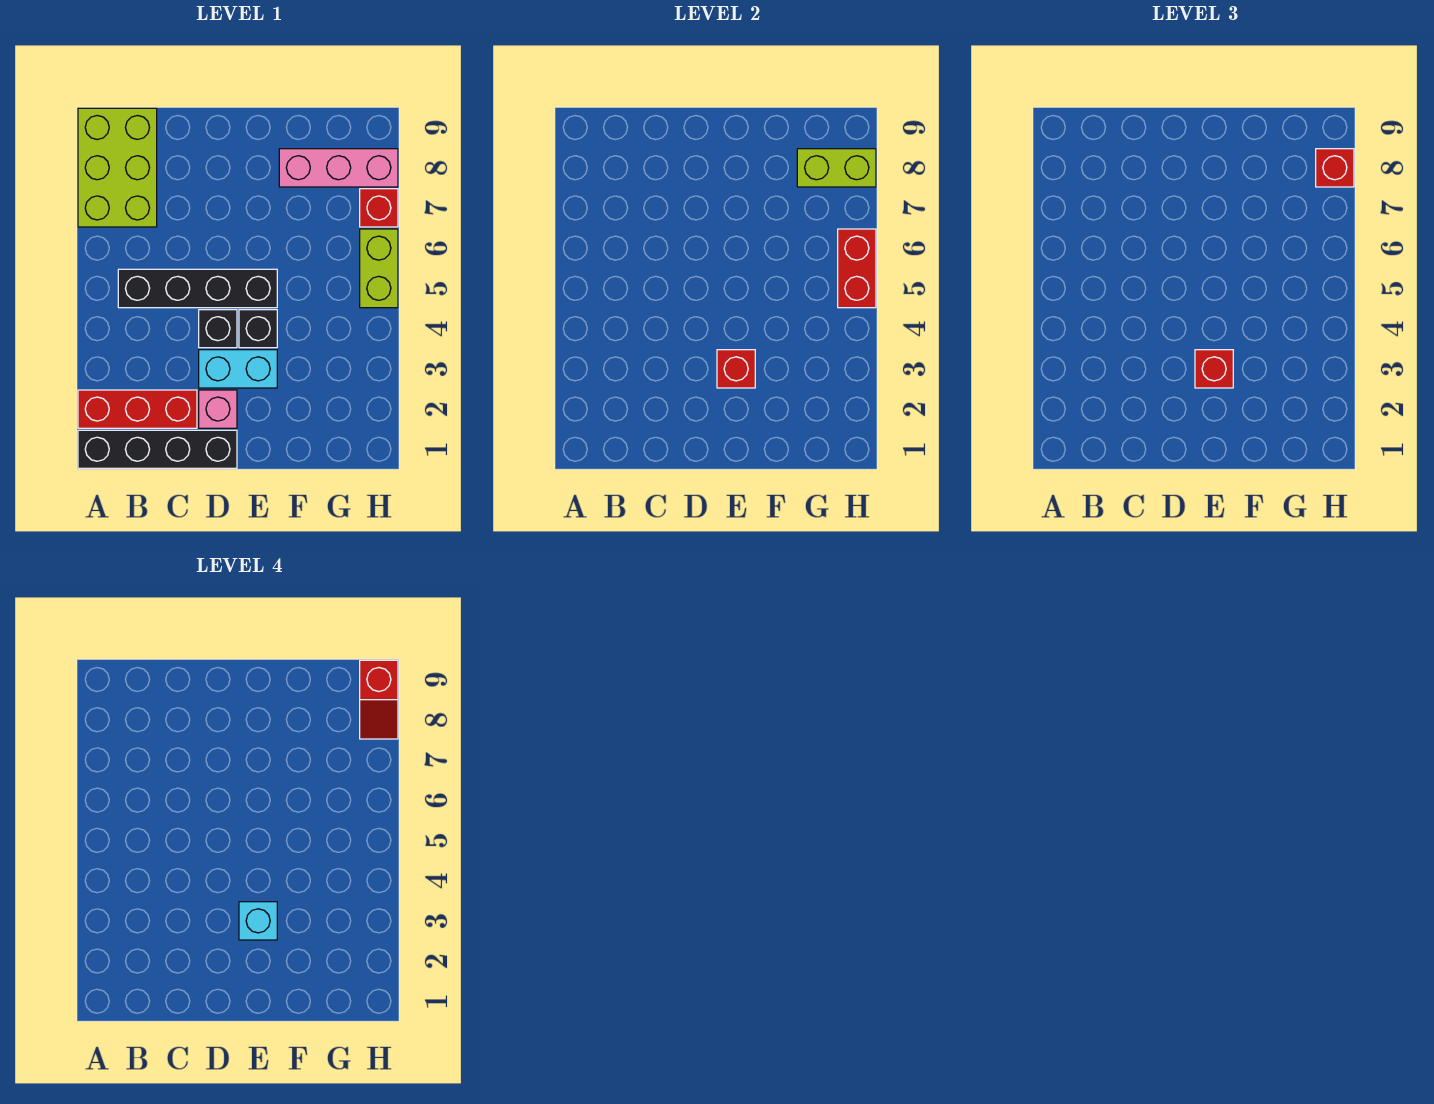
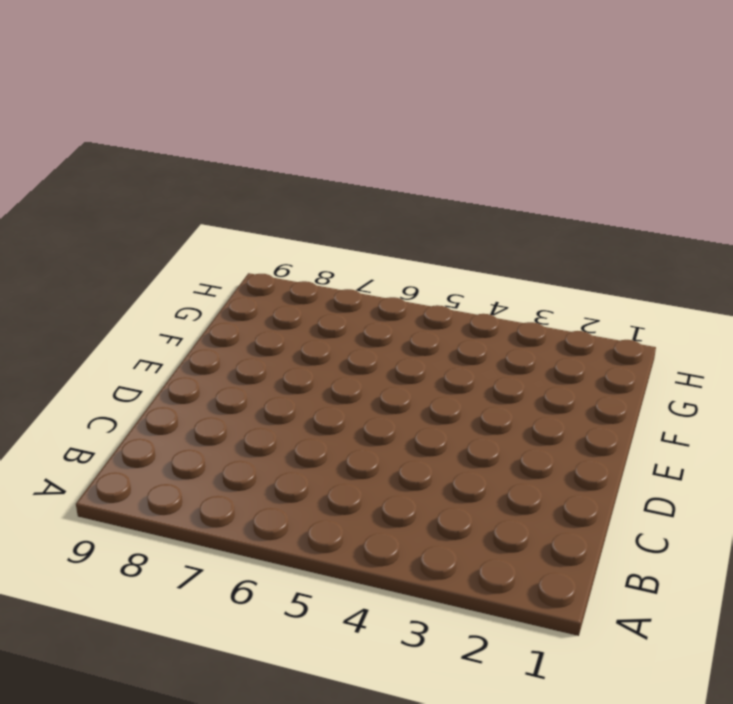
none -> black 1x4 brick [78,430,237,468]
none -> red 1x3 brick [78,390,197,428]
none -> lime 2x3 brick [78,108,157,227]

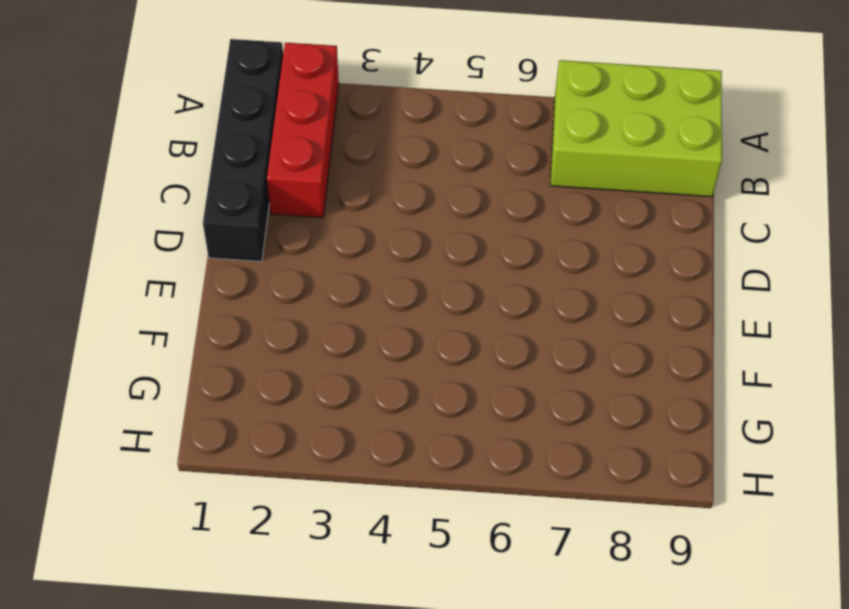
none -> black 1x4 brick [118,269,277,308]
none -> pink 1x1 brick [199,390,237,428]
none -> cyan 1x2 brick [199,350,277,388]

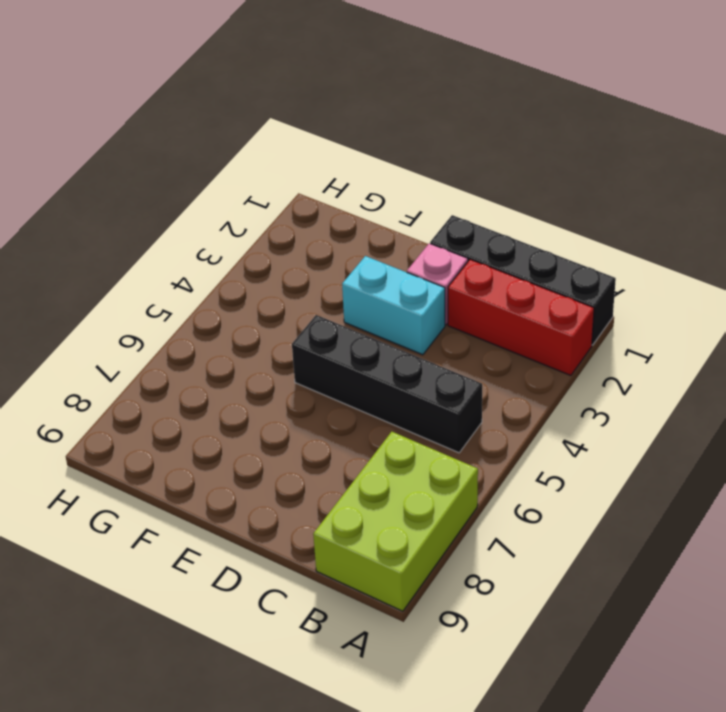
none -> black 1x1 brick [199,310,237,348]
none -> black 1x1 brick [239,310,277,348]
none -> pink 1x3 brick [279,149,398,187]

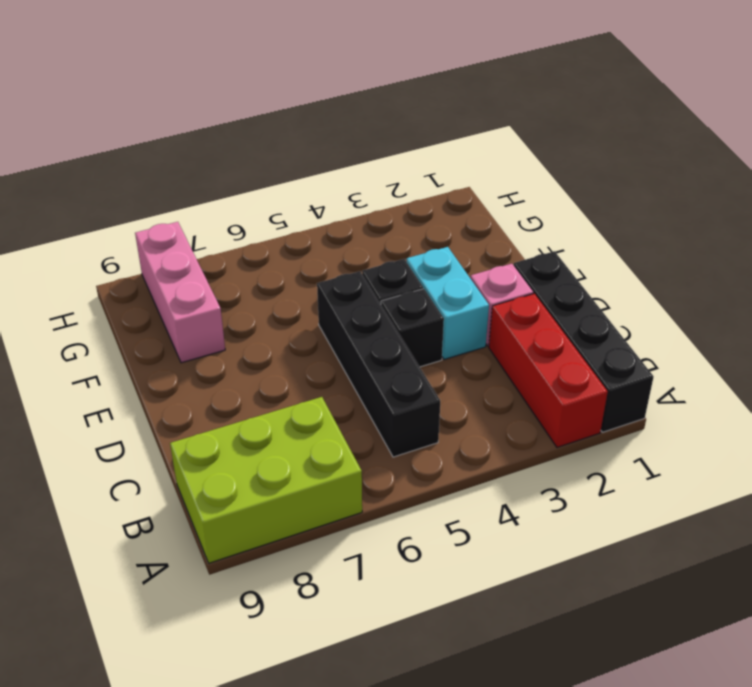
none -> lime 1x2 brick [360,229,398,308]
none -> red 1x1 brick [360,189,398,227]
none -> red 1x1 brick [717,350,755,388]

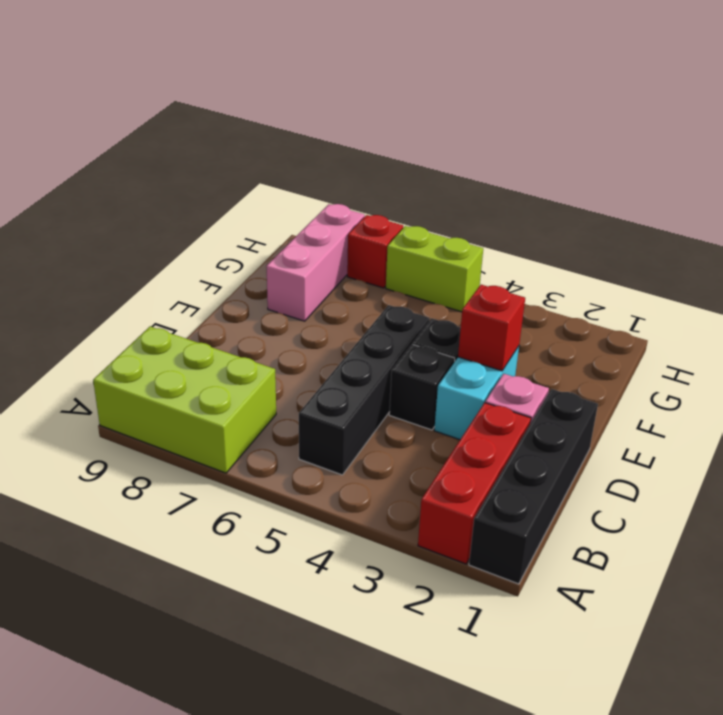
none -> lime 1x2 brick [797,149,876,187]
none -> red 1x2 brick [838,229,876,308]
none -> red 1x1 brick [1195,350,1233,388]

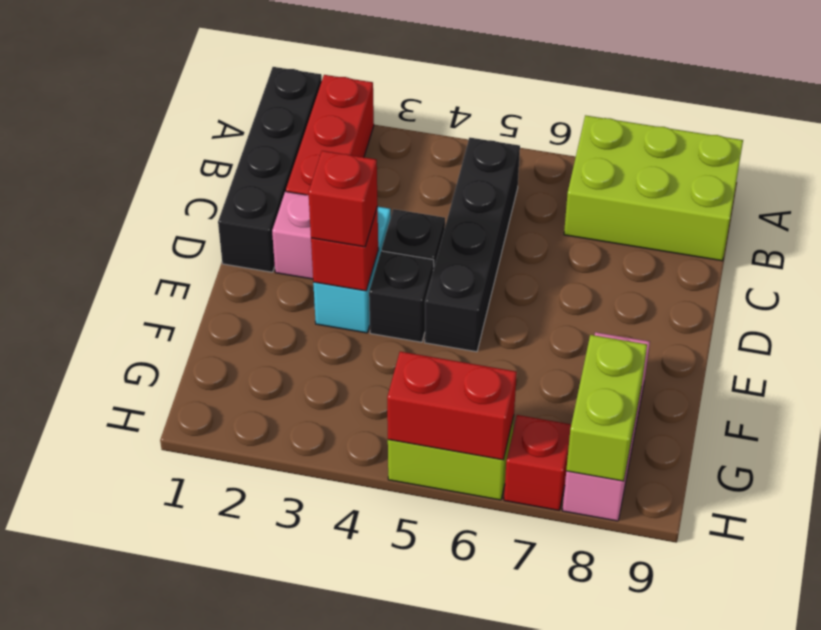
none -> red 1x1 brick [1316,149,1354,187]
none -> cyan 1x1 brick [239,902,277,940]
none -> red 1x2 slope [360,660,398,739]

